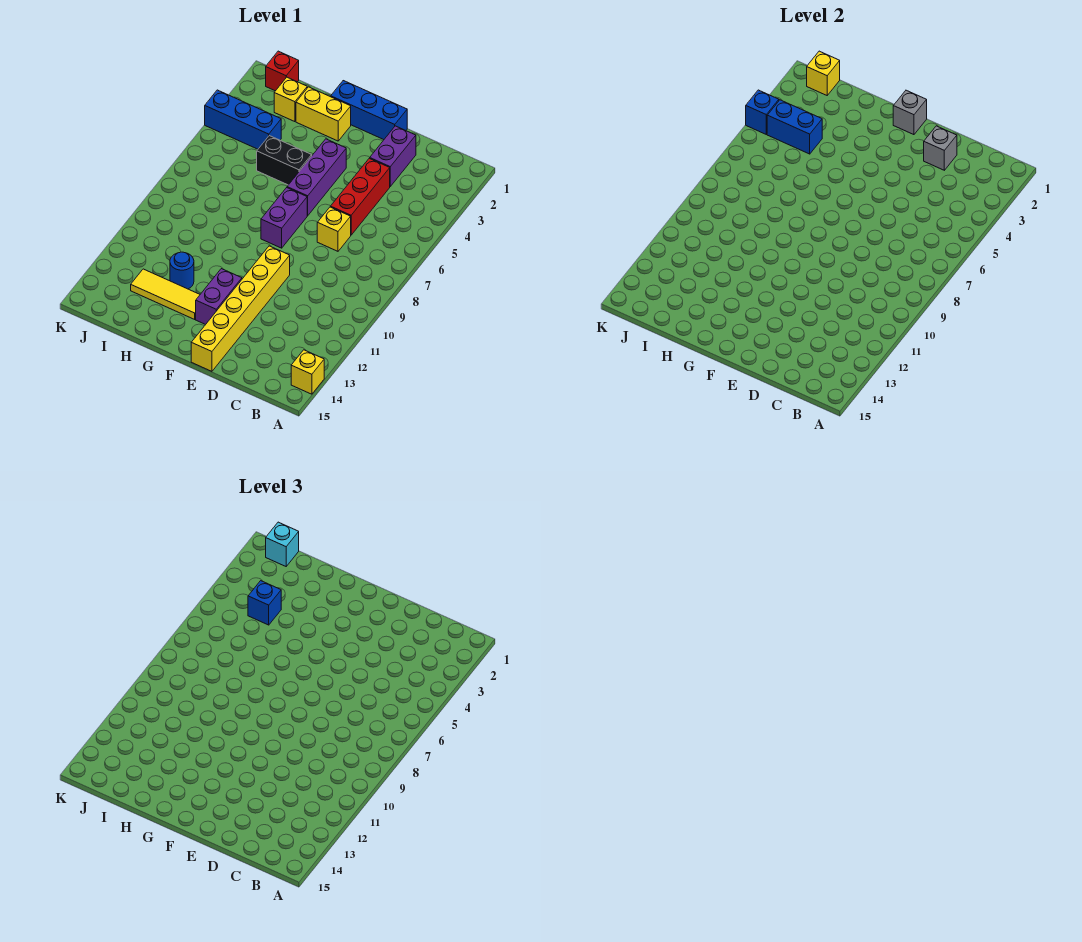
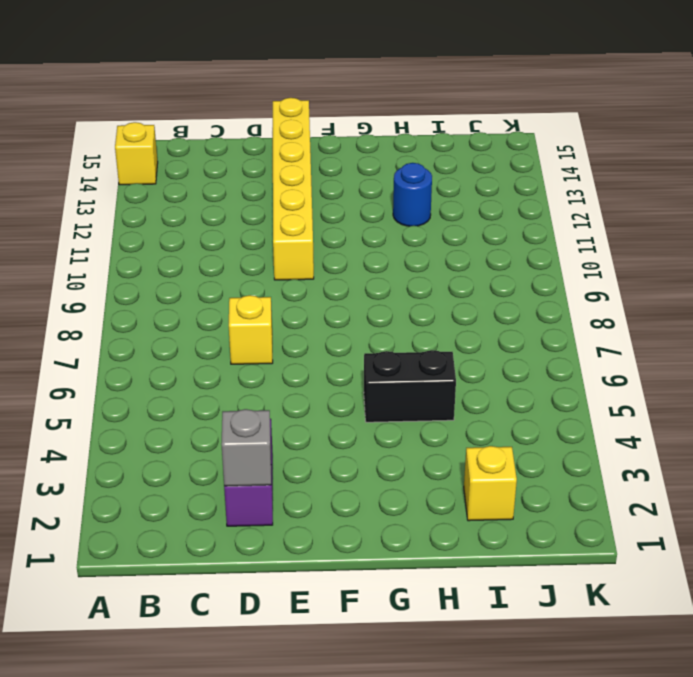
none -> red 1x3 brick [331,158,390,235]
none -> blue 1x3 brick [331,81,407,140]
none -> purple 1x3 brick [287,139,346,216]

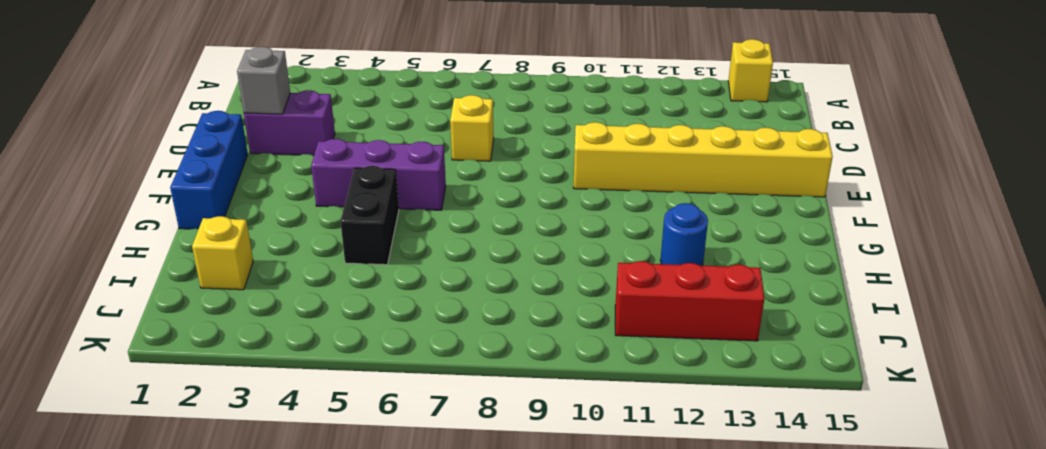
red 1x3 brick [615,261,764,341] -> red 1x3 brick moved to [331,158,390,235]
none -> purple 1x2 brick [261,188,307,248]
none -> purple 1x2 brick [196,269,242,325]
none -> yellow 1x2 brick [296,87,351,141]

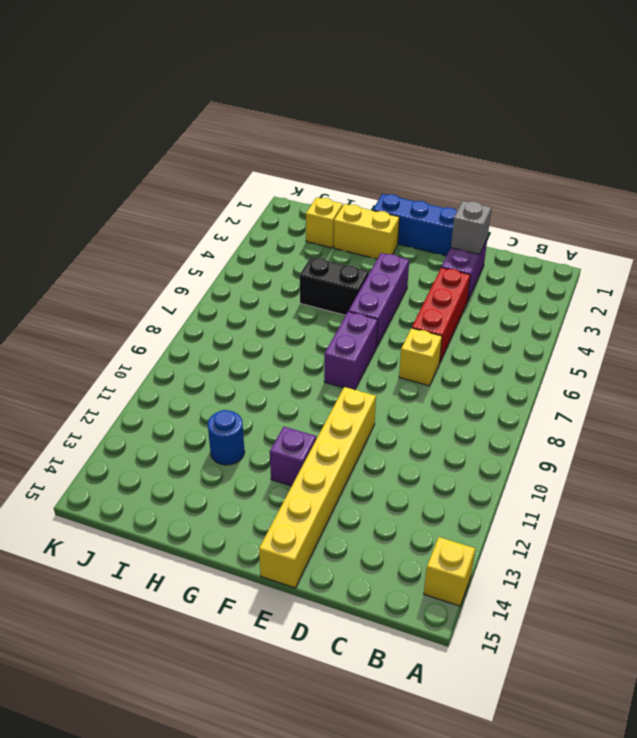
purple 1x1 brick [270,427,316,486] -> purple 1x2 brick [196,269,242,325]
none -> yellow 1x3 tile [131,269,200,319]
none -> blue 1x3 brick [205,90,281,149]
none -> red 1x1 brick [266,51,299,91]

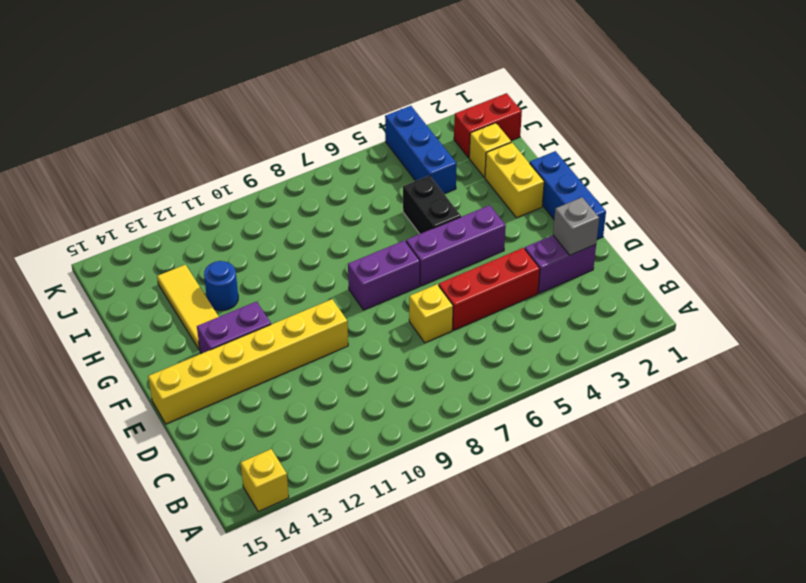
red 1x2 brick [454,93,522,158] -> red 1x1 brick [266,51,299,91]
none -> grey 1x1 brick [893,90,927,135]
none -> blue 1x2 brick [767,100,822,154]
none -> yellow 1x1 brick [807,51,840,95]

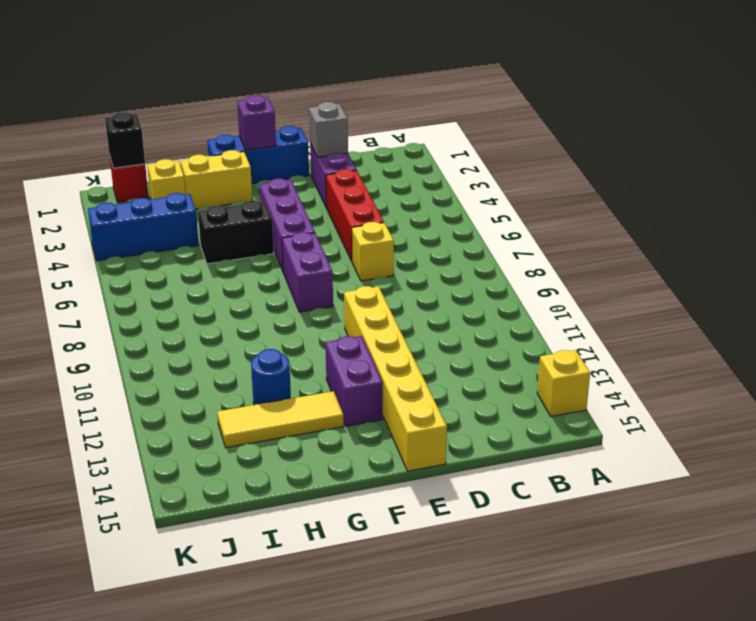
purple 1x1 brick [237,95,276,150] -> grey 1x1 brick [893,90,927,135]
black 1x1 brick [105,112,145,168] -> yellow 1x1 brick [807,51,840,95]
none -> blue 1x2 brick [767,100,822,154]
none -> blue 1x1 brick [746,90,779,134]
none -> blue 1x1 brick [248,581,281,625]

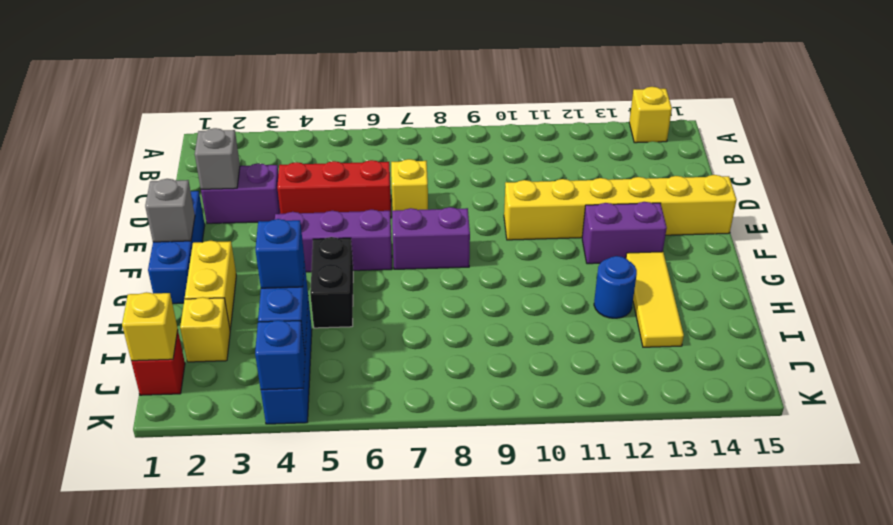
none -> cyan 1x1 brick [266,522,299,566]

